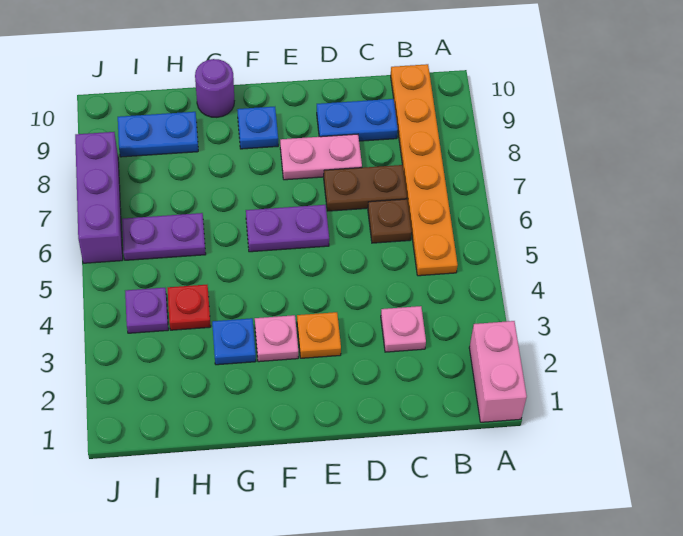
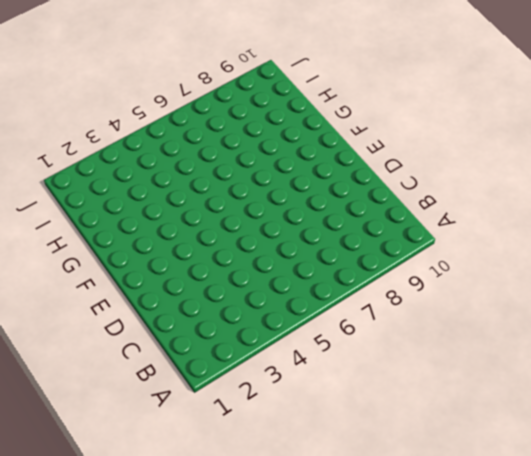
none -> pink 1x2 brick [469,321,527,422]
none -> orange 1x6 plate [391,64,458,276]
none -> pink 1x1 plate [381,306,426,352]

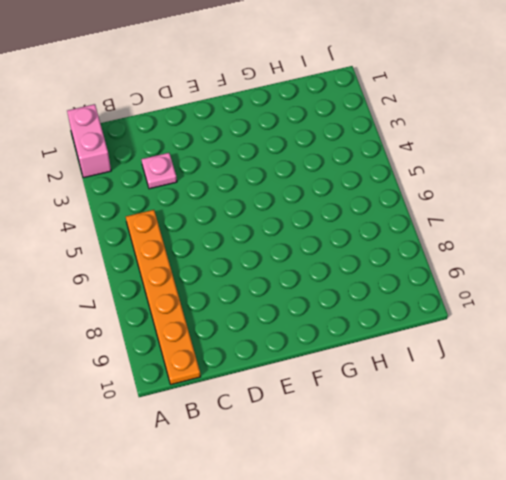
none -> brown 1x1 plate [368,199,411,243]
none -> brown 1x2 plate [324,165,407,211]
none -> blue 1x2 plate [317,99,398,141]

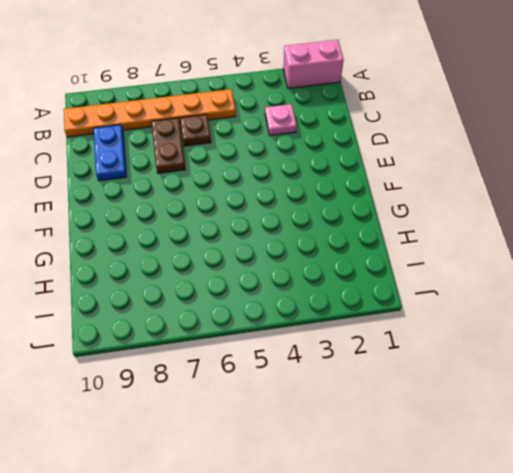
none -> pink 1x2 plate [280,134,362,180]
none -> orange 1x1 plate [297,312,341,358]
none -> purple 1x2 plate [246,205,329,252]

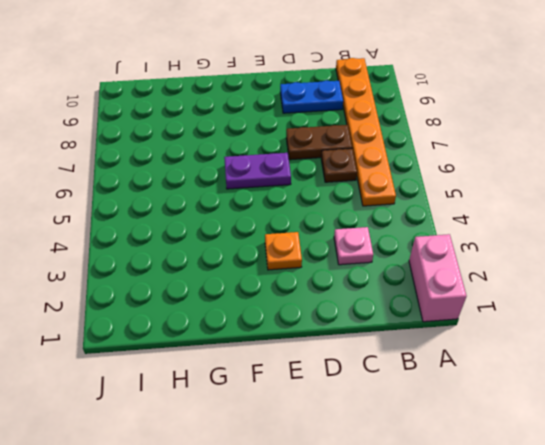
none -> pink 1x2 plate [280,134,362,180]
none -> pink 1x1 plate [255,315,298,362]
none -> blue 1x1 plate [237,107,278,149]

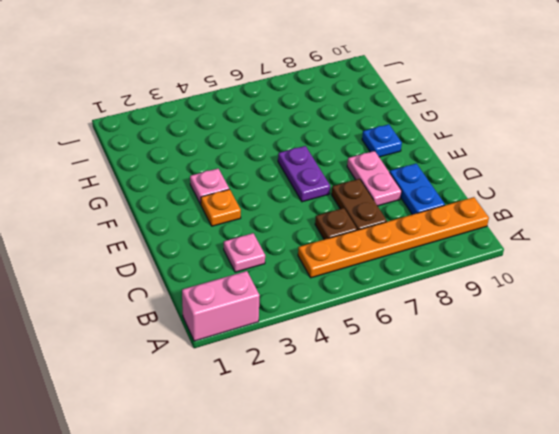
none -> blue 1x1 plate [212,318,256,365]
none -> purple 1x1 round brick [195,59,234,117]
none -> red 1x1 plate [168,285,211,330]

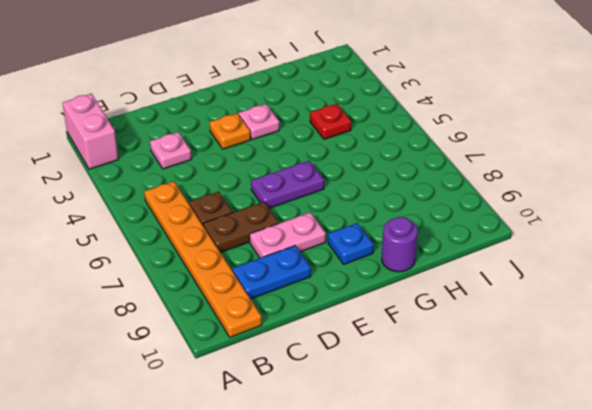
none -> blue 1x1 plate [212,318,256,365]
none -> purple 1x2 plate [122,213,206,260]
none -> blue 1x2 plate [118,112,198,157]

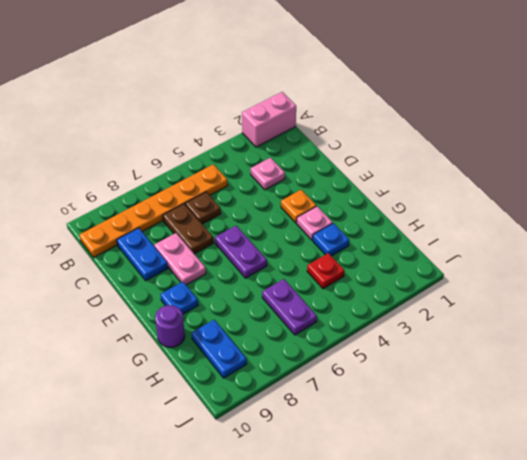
none -> purple 1x1 plate [125,288,168,333]
none -> purple 1x3 brick [75,132,123,263]

